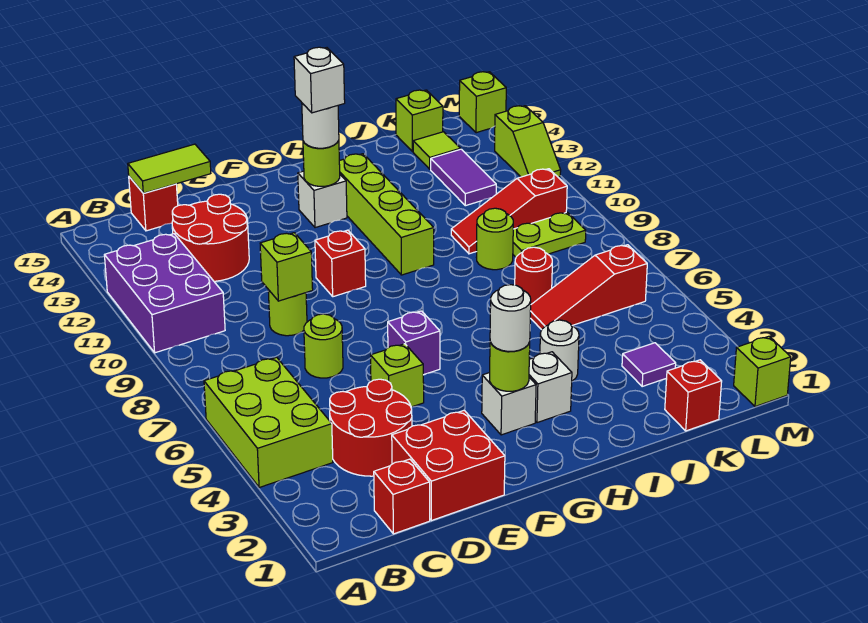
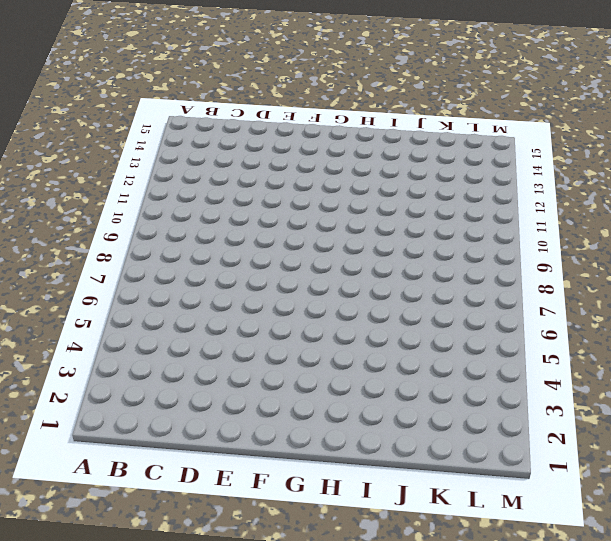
none -> lime 2x3 brick [204,357,333,488]
none -> purple 2x3 brick [104,234,225,353]
none -> red 1x1 brick [374,459,430,534]
none -> red 2x2 round brick [330,379,412,476]

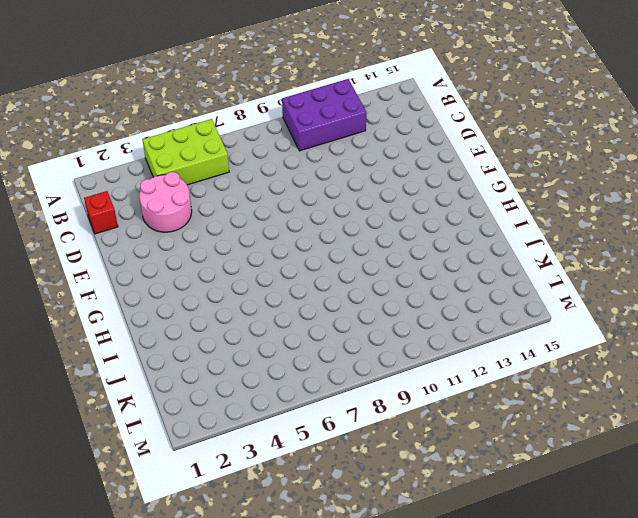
pink 2x2 round brick [139,172,192,232] -> red 2x2 round brick [330,379,412,476]
none -> red 2x2 round brick [172,194,249,281]
none -> red 1x1 brick [129,177,178,231]
none -> red 2x2 brick [392,410,505,521]
none -> lime 1x1 round brick [304,314,343,378]

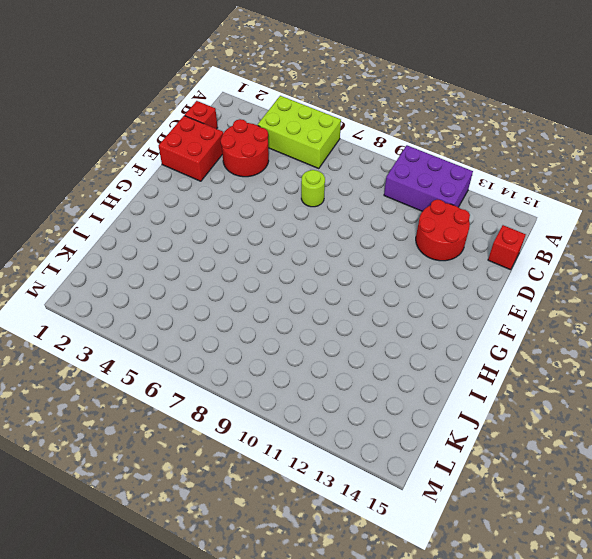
none -> lime 1x1 round brick [268,290,307,336]
none -> lime 1x1 brick [371,344,424,407]
none -> purple 1x1 brick [388,311,440,375]
none -> red 1x1 brick [315,230,366,297]

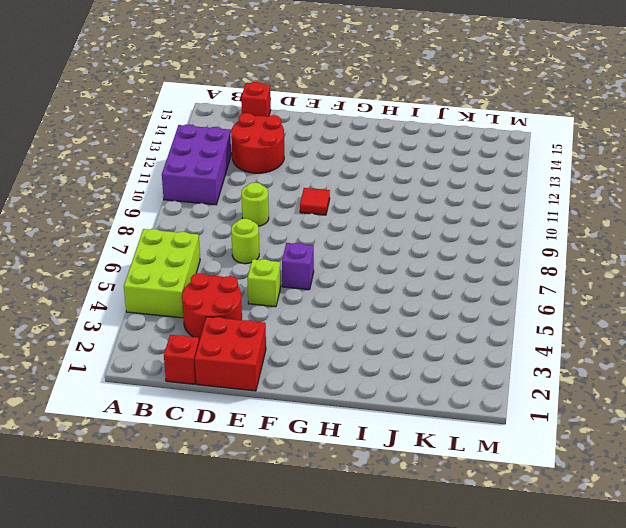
red 1x1 tile [300,188,330,215] -> red 1x1 brick [315,230,366,297]
none -> white 1x1 brick [482,373,536,435]
none -> white 1x1 brick [298,171,347,228]
none -> white 1x1 brick [529,352,572,423]
none -> lime 1x4 brick [339,154,434,275]

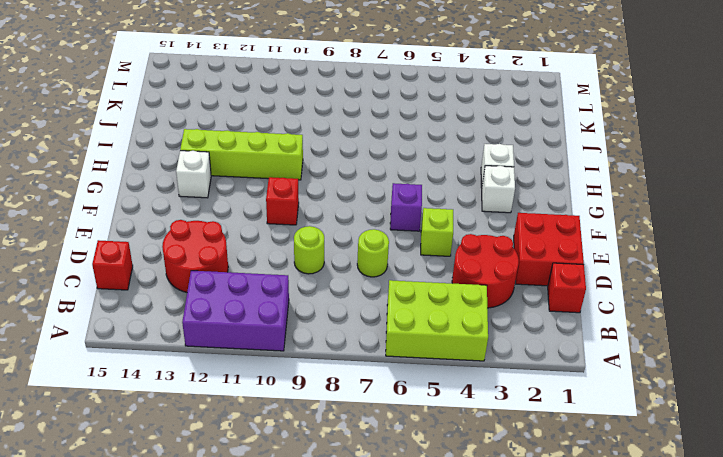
none -> white 1x1 round brick [540,320,579,381]
none -> red 1x3 slope [530,245,647,330]
none -> red 1x1 round brick [515,247,552,304]
none -> lime 1x1 round brick [476,208,513,270]

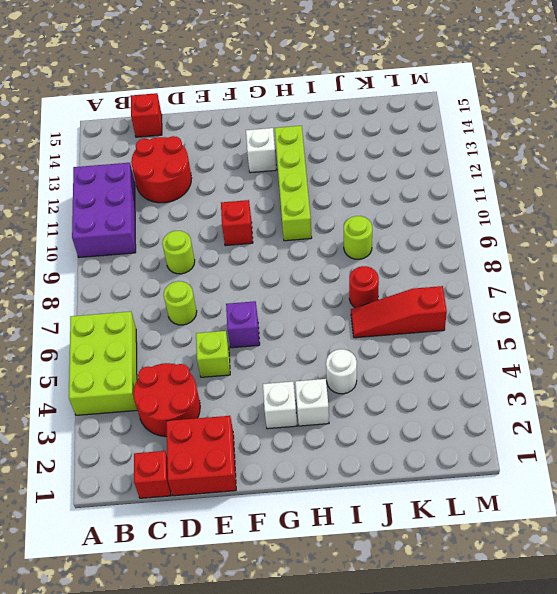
none -> red 1x3 slope [451,169,567,254]
none -> red 1x1 brick [665,360,722,431]
none -> purple 1x1 tile [622,343,676,386]
none -> lime 1x2 plate [513,212,586,257]

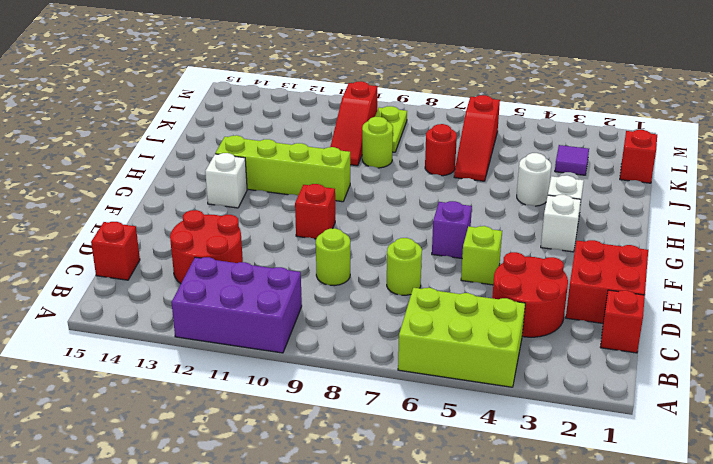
none -> purple 1x2 tile [431,149,496,206]
none -> lime 1x1 tile [413,132,460,169]
none -> lime 1x1 brick [396,90,443,152]
none -> lime 1x1 brick [734,336,791,407]

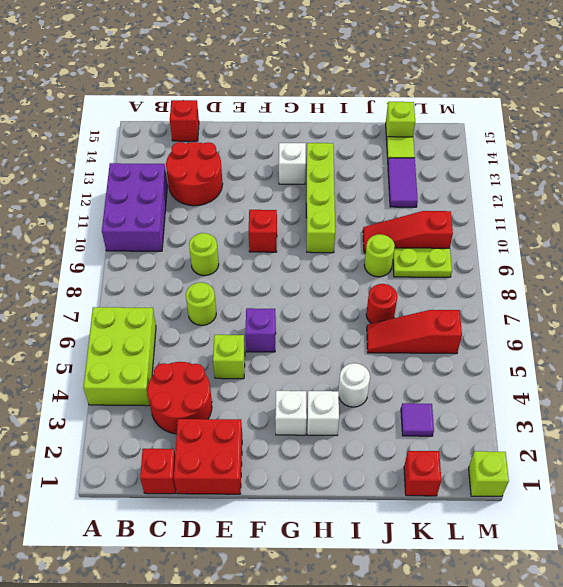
none -> lime 1x2 slope [495,106,561,177]
none -> lime 1x1 brick [459,72,506,133]
none -> lime 1x2 tile [128,144,211,193]
none -> lime 1x1 brick [260,233,313,301]

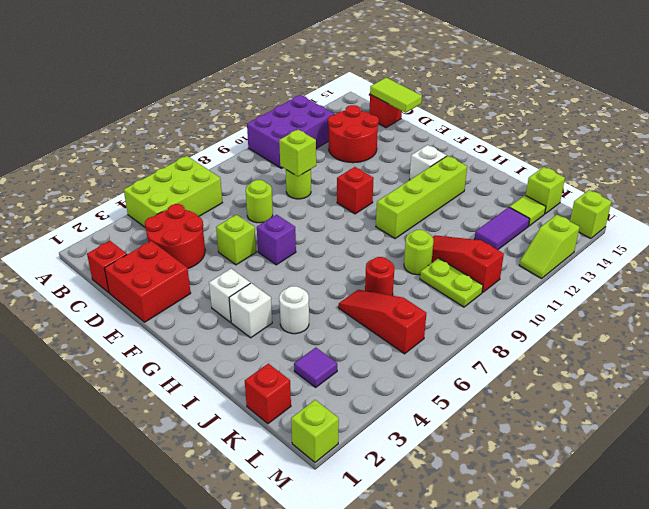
none -> lime 1x1 round brick [490,342,530,391]
none -> lime 1x1 round brick [303,140,340,186]
none -> white 1x1 round brick [490,285,531,351]
none -> white 1x1 round brick [302,103,339,148]

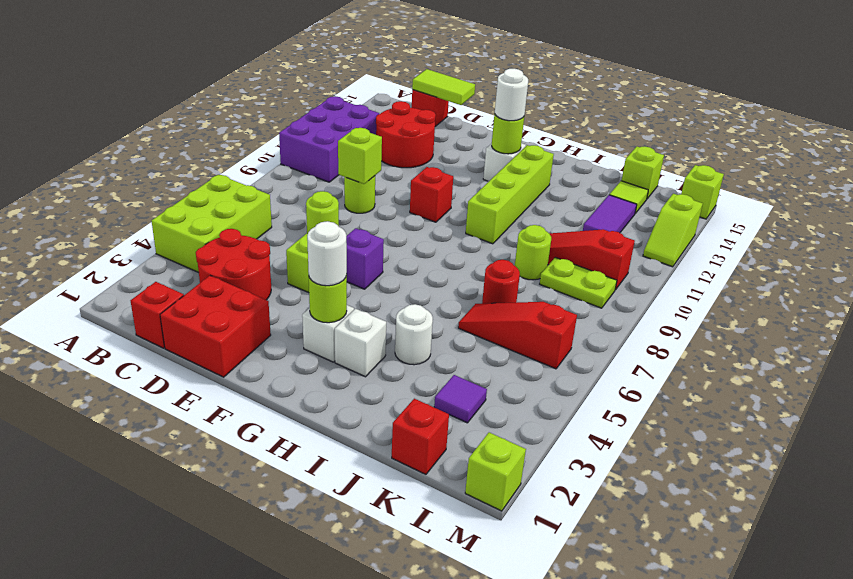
none -> white 1x1 brick [294,47,345,113]

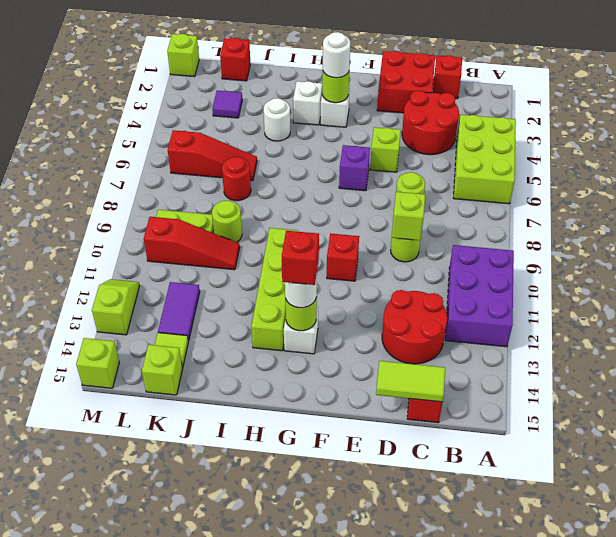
red 1x1 brick [282,231,319,285] -> white 1x1 brick [294,47,345,113]

